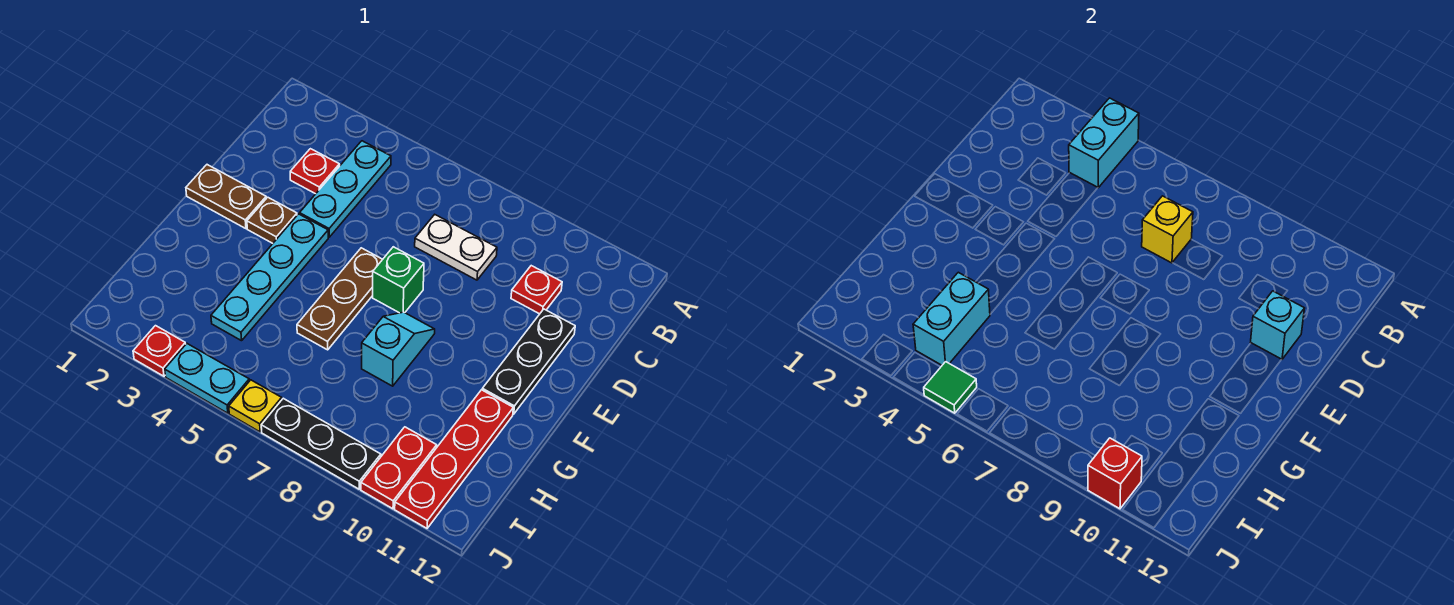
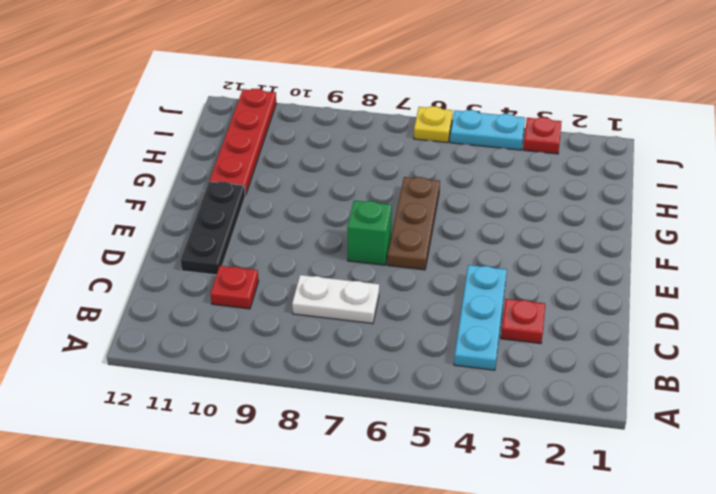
none -> brown 1x2 plate [186,165,266,229]
none -> brown 1x1 plate [247,197,297,243]
none -> cyan 1x4 plate [211,214,328,341]

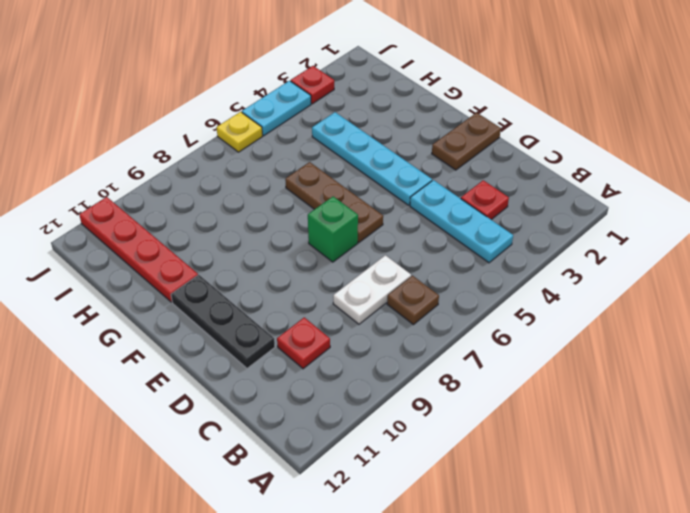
brown 1x1 plate [387,276,439,325] -> brown 1x1 plate moved to [247,197,297,243]
none -> cyan 1x2 slope [362,312,435,386]
none -> red 1x2 plate [361,427,437,509]
none -> black 1x3 plate [261,398,381,489]

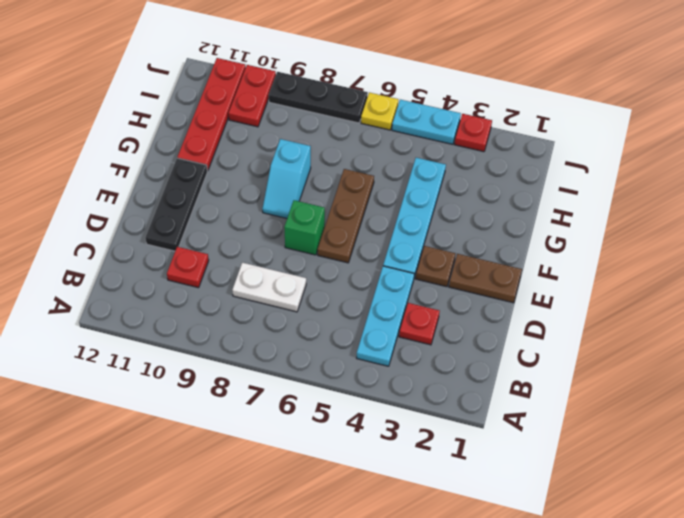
none -> cyan 1x2 brick [1069,98,1139,188]
none -> yellow 1x1 brick [1142,196,1193,263]
none -> cyan 1x1 brick [1251,291,1305,360]

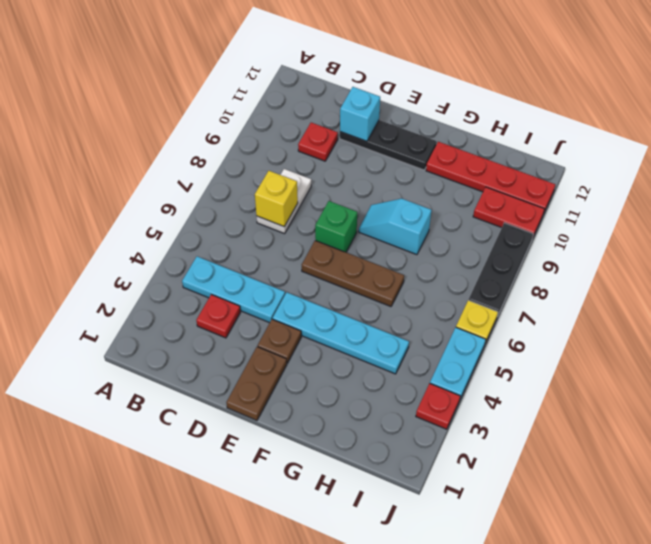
none -> cyan 1x2 brick [1069,98,1139,188]
none -> cyan 1x2 brick [913,272,990,365]
none -> green 1x1 tile [924,362,977,413]

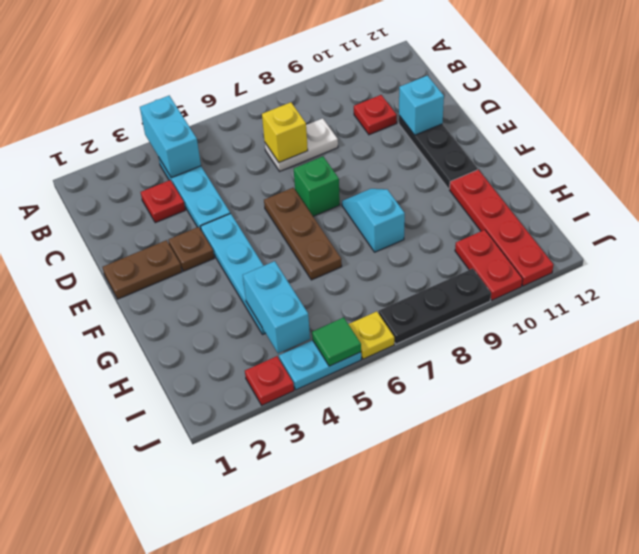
none -> red 1x1 brick [1088,438,1142,509]

